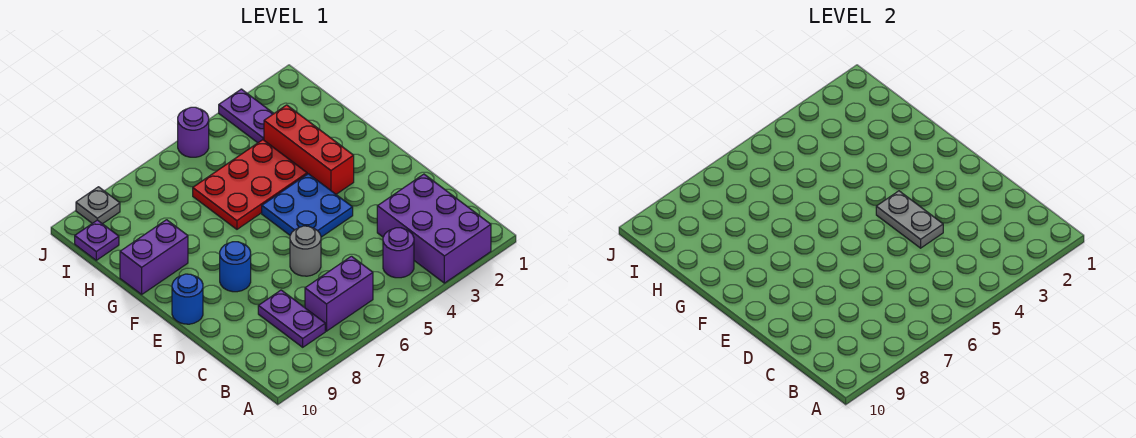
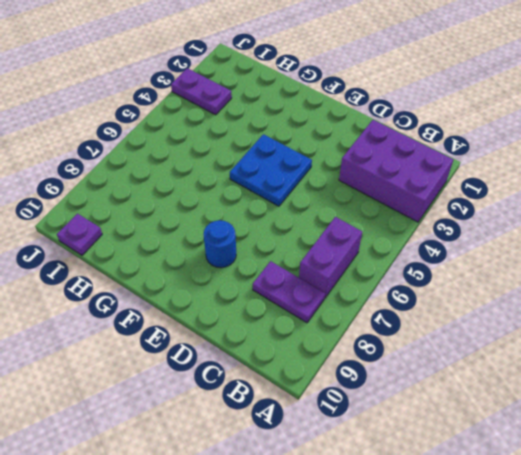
none -> purple 1x1 round brick [383,228,414,278]
none -> grey 1x1 round brick [290,226,321,276]
none -> blue 1x1 round brick [172,274,203,324]

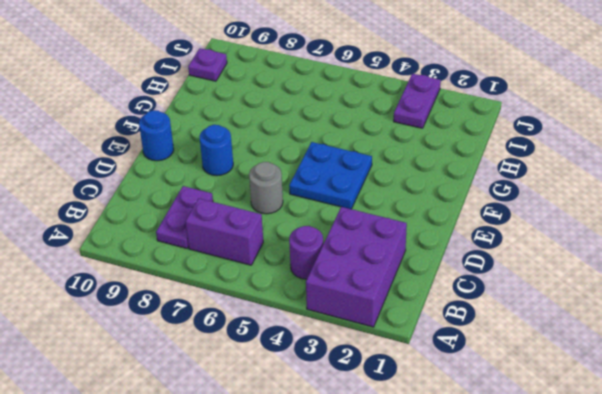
none -> red 1x3 brick [264,105,354,194]
none -> red 2x3 plate [193,140,307,229]
none -> purple 1x2 brick [120,220,188,294]

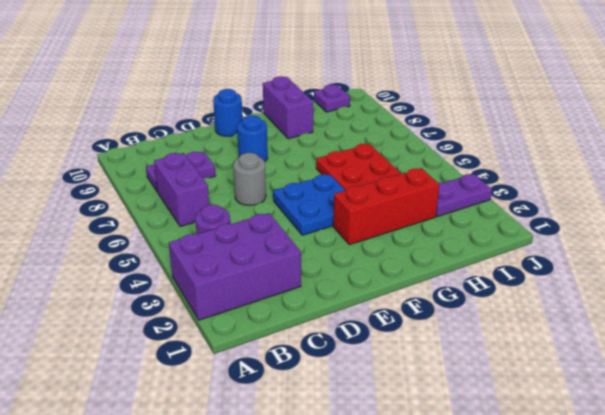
none -> purple 1x1 round brick [178,107,209,157]
none -> grey 1x1 plate [76,187,120,224]
none -> grey 1x2 plate [876,191,943,248]

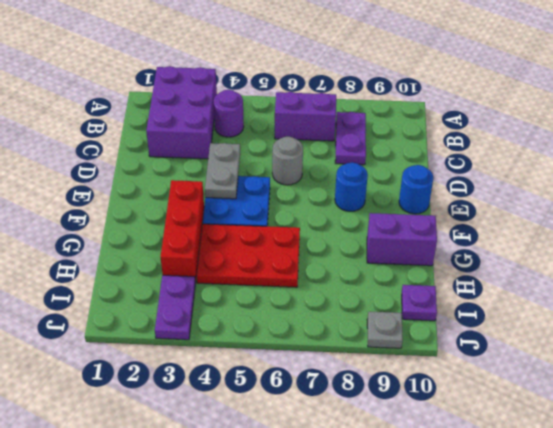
none -> purple 1x1 round brick [178,107,209,157]

